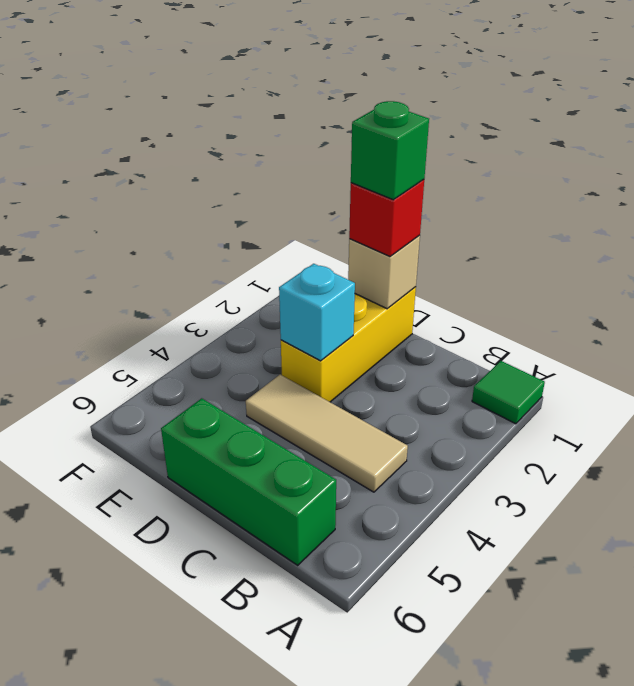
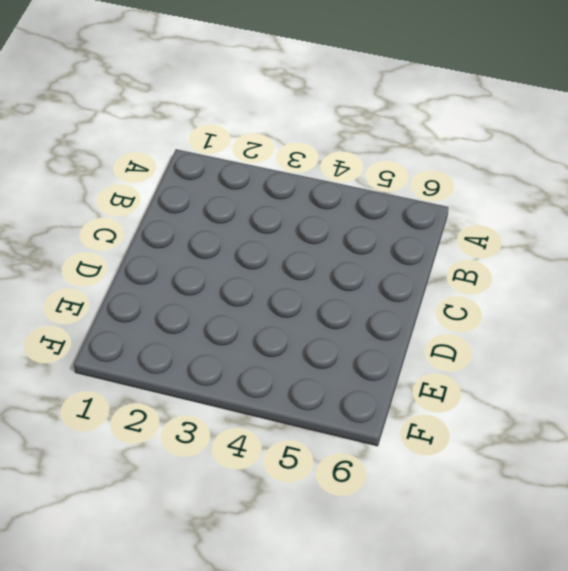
none -> green 1x1 tile [472,361,545,424]
none -> tan 1x3 tile [246,374,408,492]

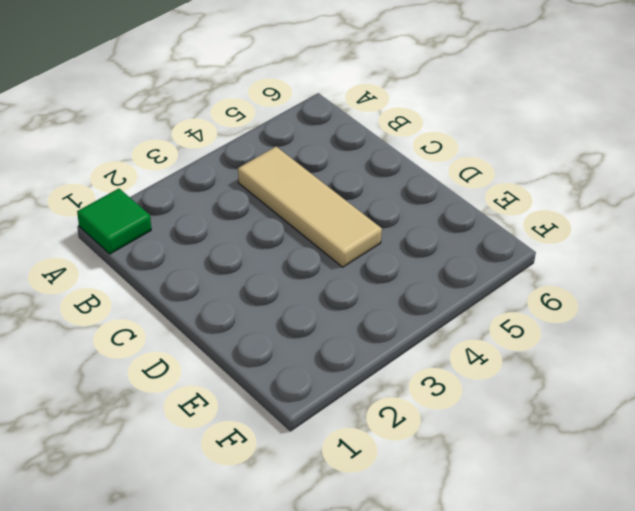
none -> green 1x3 brick [161,398,336,565]
none -> yellow 1x3 brick [281,287,416,402]

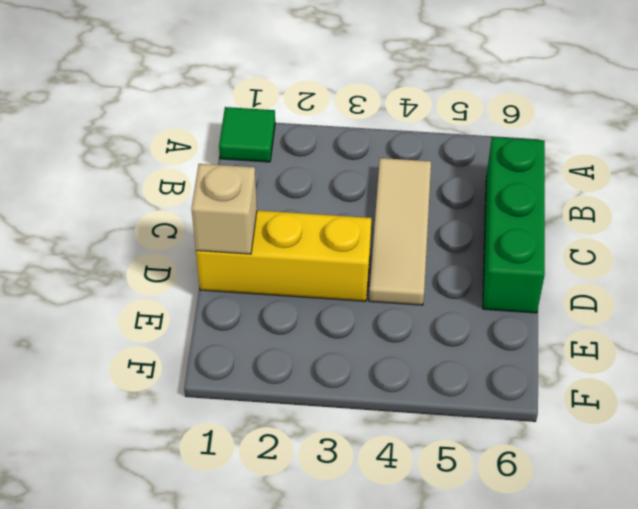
none -> cyan 1x1 brick [279,264,355,361]
none -> red 1x1 brick [349,180,424,256]

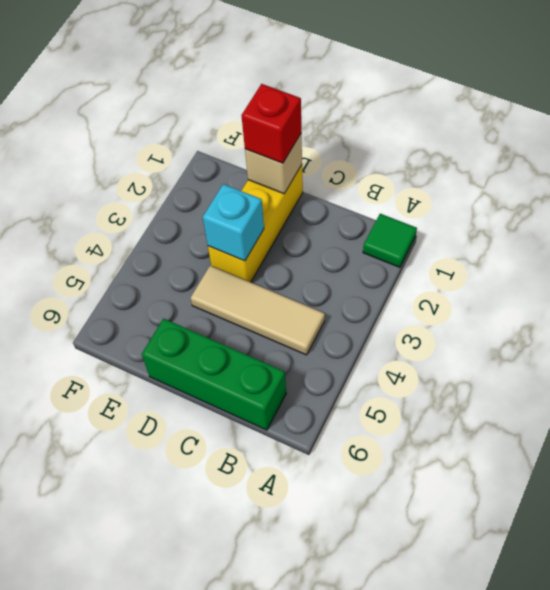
none -> green 1x1 brick [351,101,429,200]

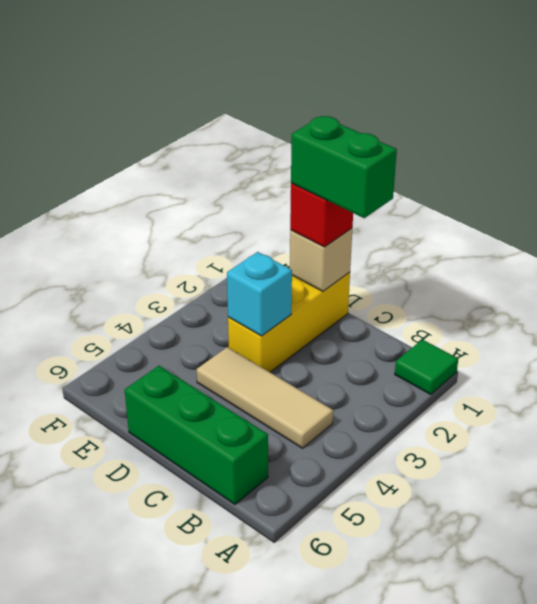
green 1x2 brick [291,116,397,218] -> green 1x1 brick [351,101,429,200]

